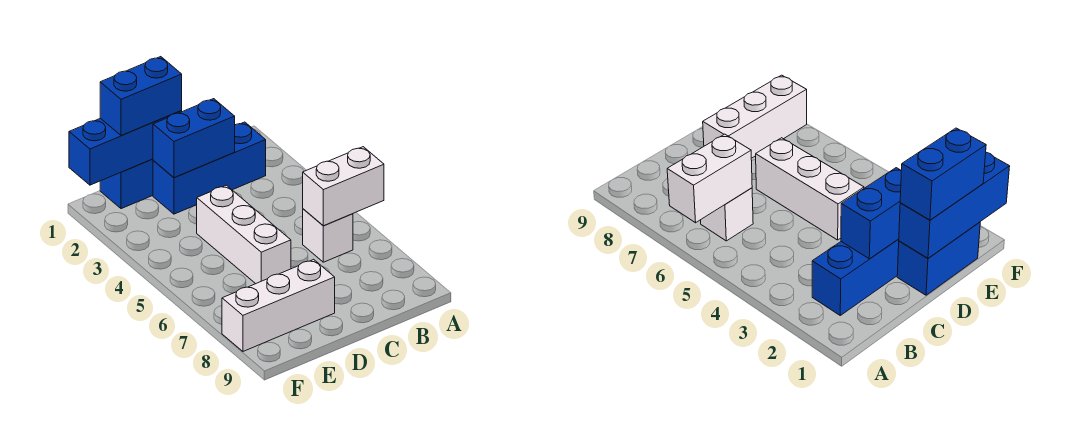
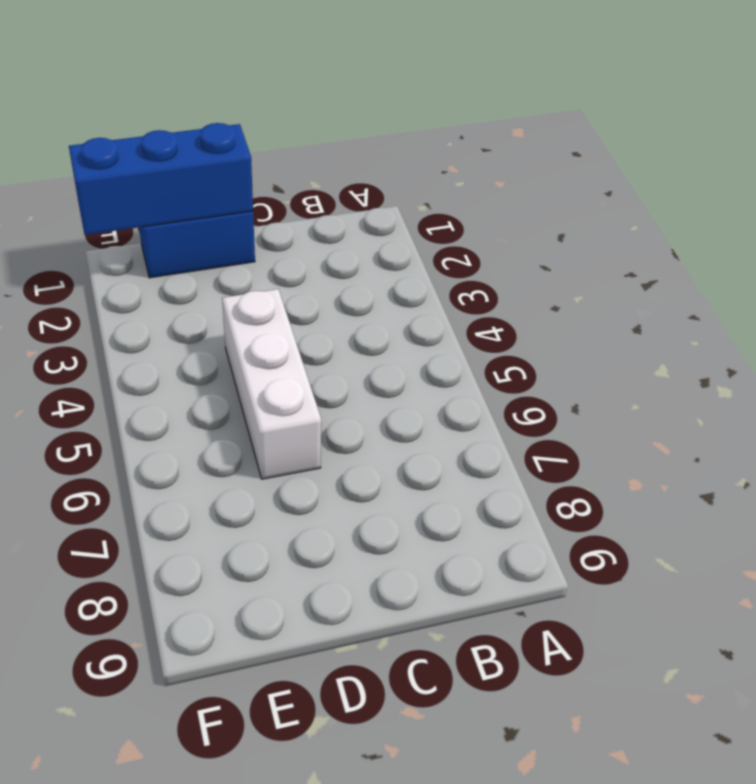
none -> blue 1x3 brick [153,122,266,214]
none -> white 1x1 brick [303,209,353,262]

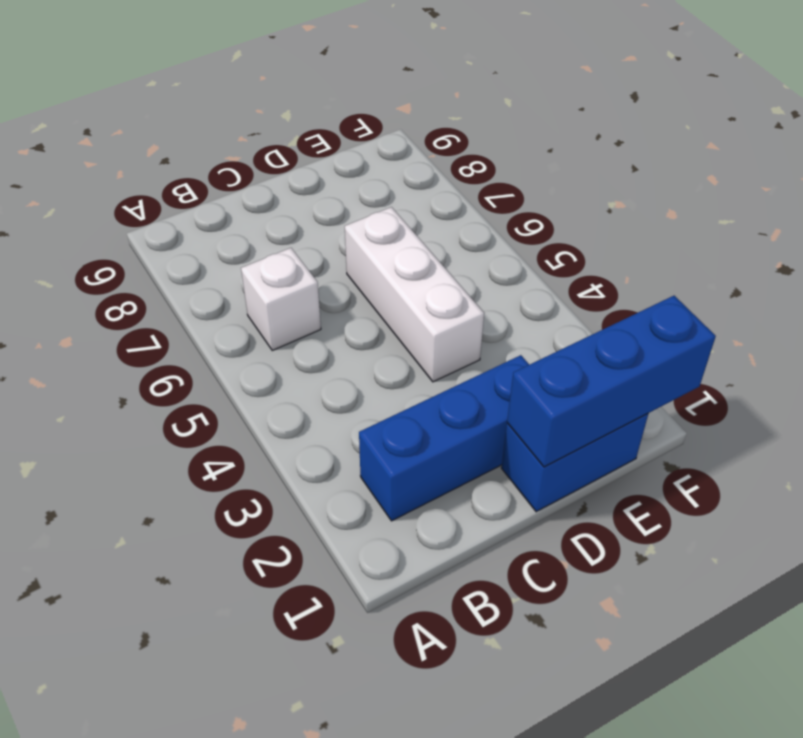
none -> white 1x3 brick [222,259,335,351]
none -> white 1x2 brick [303,147,384,226]

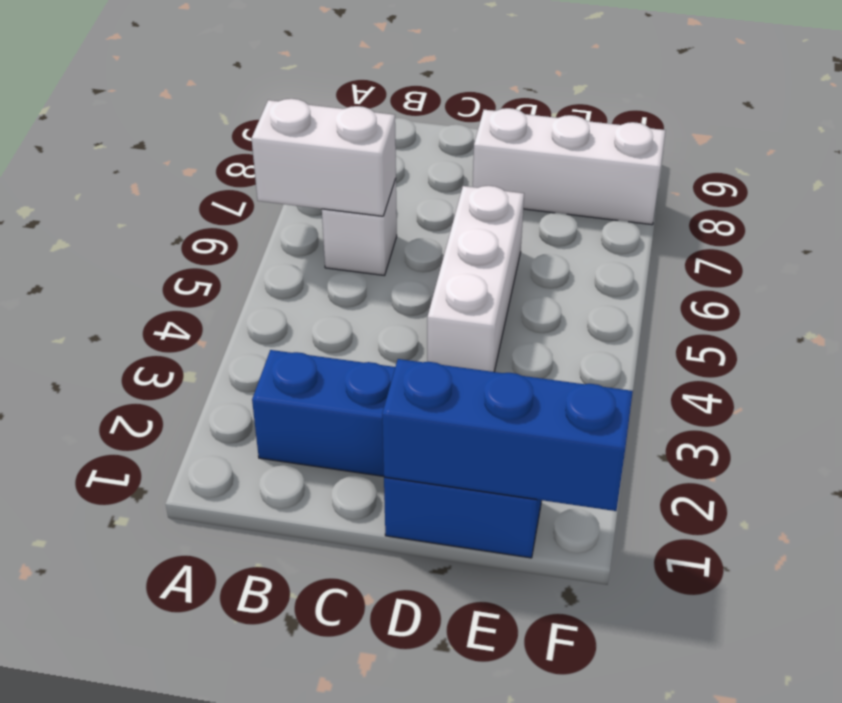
none -> blue 1x2 brick [153,99,235,178]
none -> blue 1x2 brick [100,57,182,136]

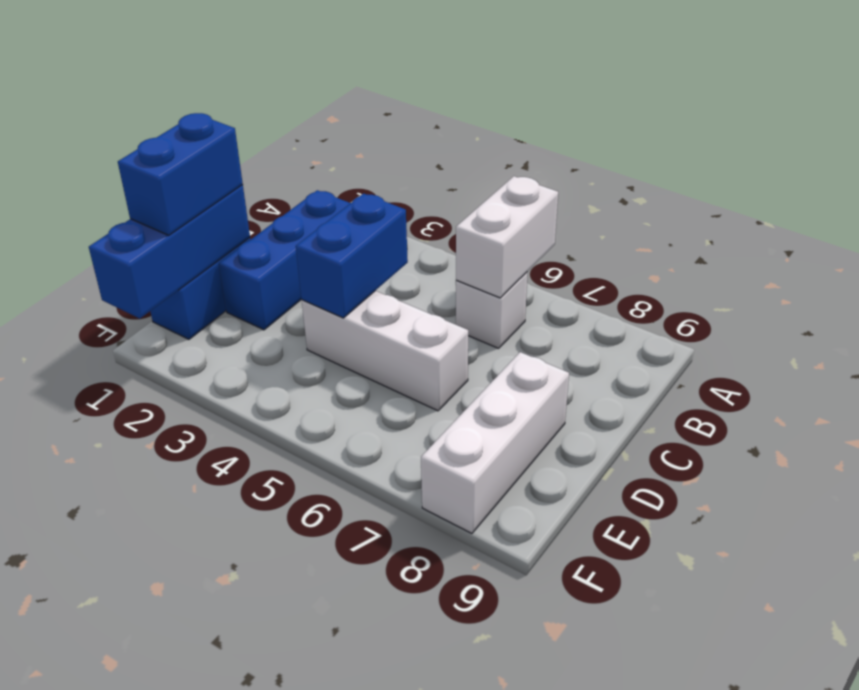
blue 1x2 brick [296,194,408,318] -> blue 1x2 brick moved to [153,99,235,178]

